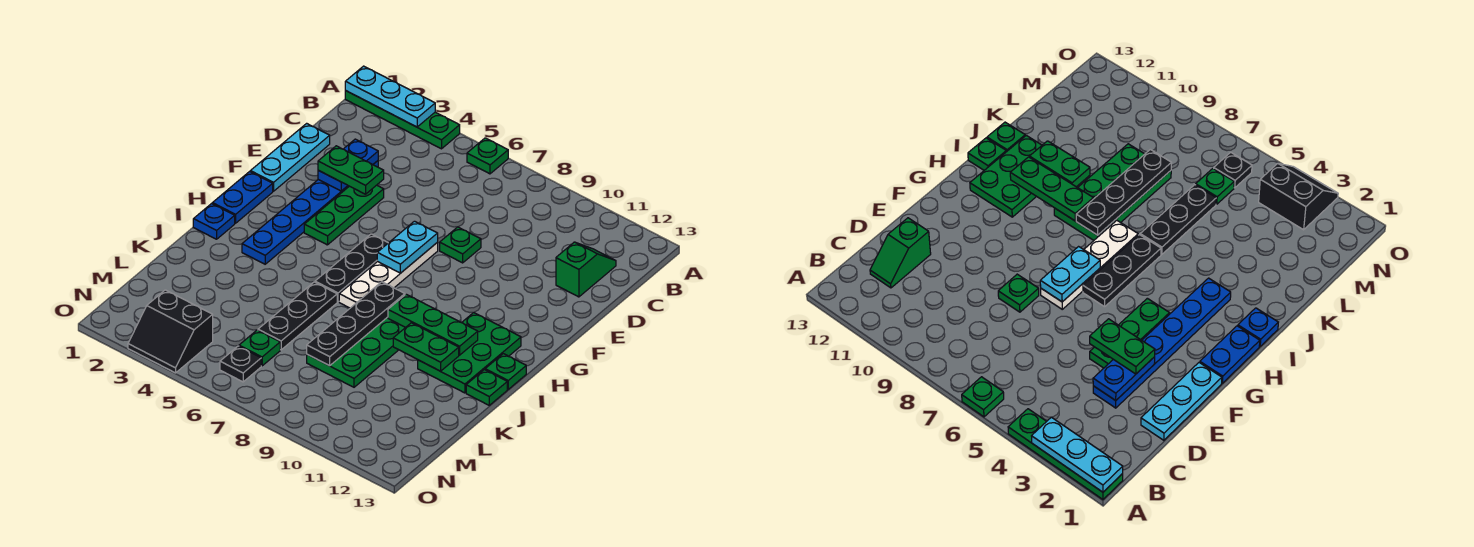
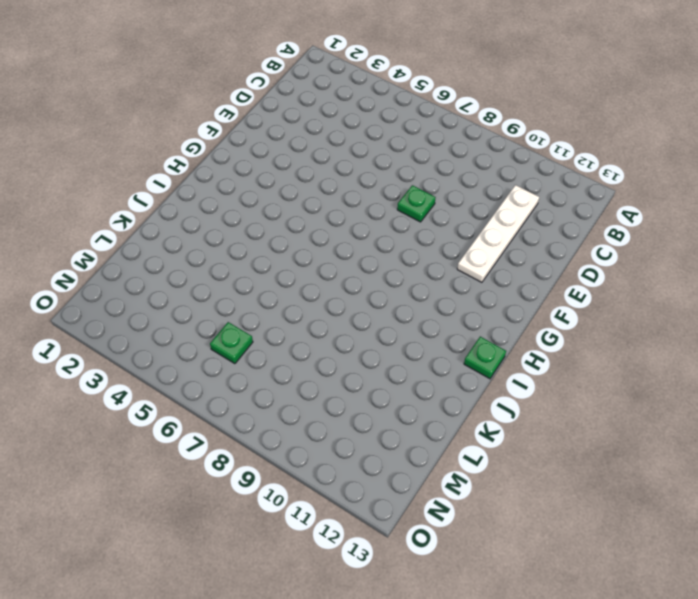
white 1x4 plate [457,185,539,282] -> white 1x4 plate moved to [339,242,438,308]
none -> green 1x4 plate [345,91,460,149]
none -> green 1x1 plate [467,138,508,174]
none -> green 1x2 slope [556,242,616,297]

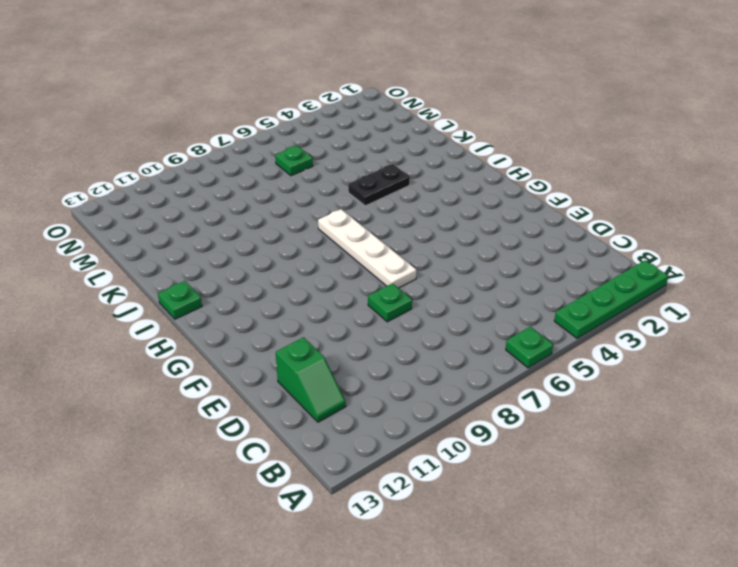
black 1x2 plate [348,164,410,206] -> none
none -> cyan 1x3 plate [250,123,330,191]
none -> blue 1x6 plate [242,161,378,264]
none -> green 1x3 plate [304,185,384,245]

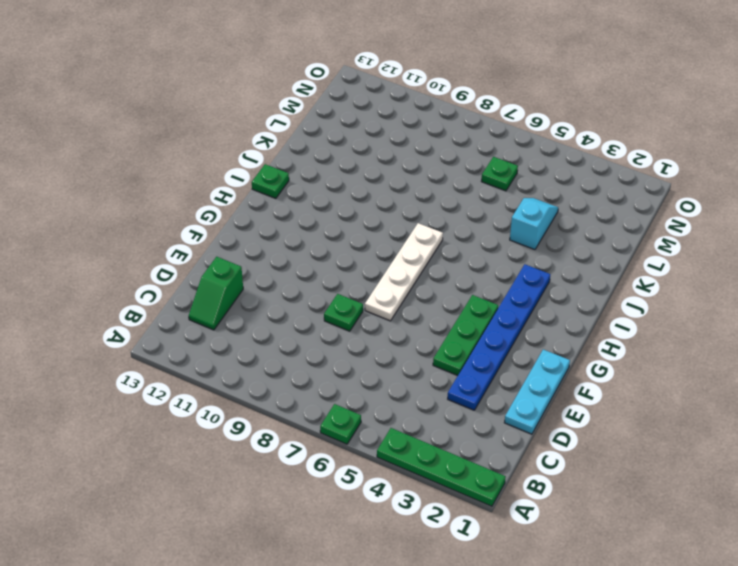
cyan 1x2 slope [510,198,558,250] -> none
none -> blue 1x2 plate [212,171,273,223]
none -> black 1x3 plate [315,234,388,302]
none -> green 2x3 plate [418,313,521,393]

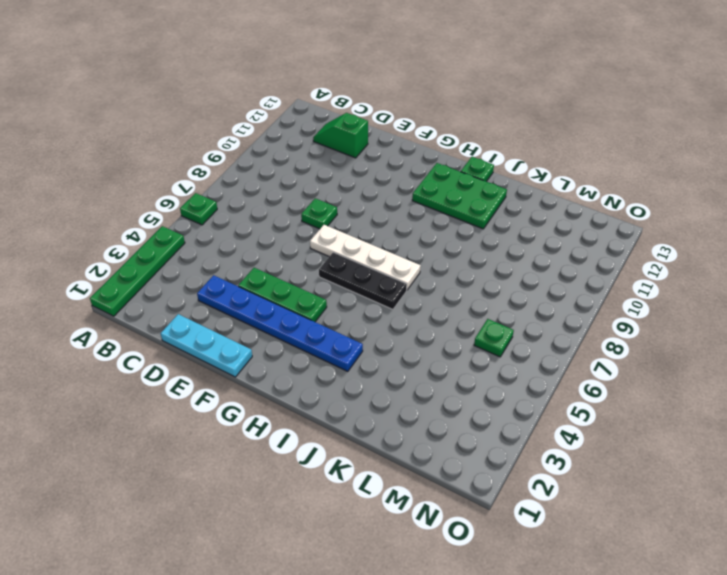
none -> blue 1x2 plate [212,171,273,223]
none -> blue 1x1 plate [193,203,235,239]
none -> green 2x4 plate [307,317,406,387]

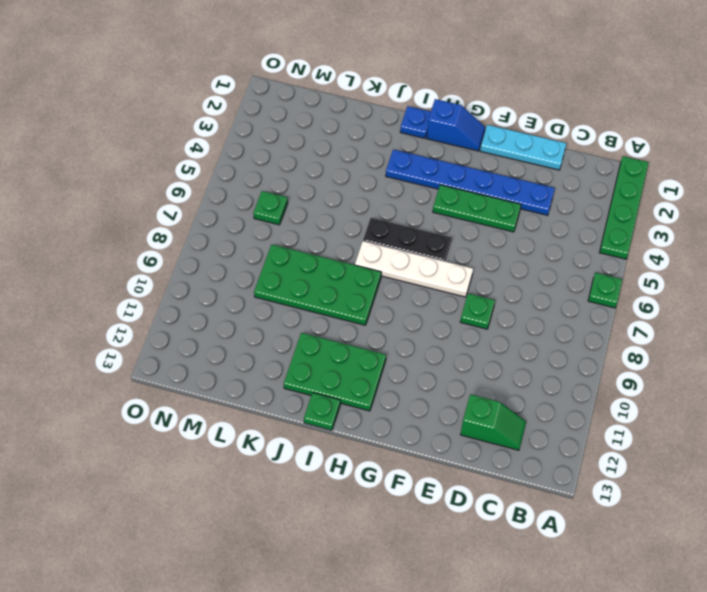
blue 1x2 slope [427,99,485,151] -> blue 1x2 plate [212,171,273,223]
none -> black 1x3 plate [258,282,337,350]
none -> green 1x1 plate [466,370,507,405]
none -> black 2x2 slope [128,290,213,373]

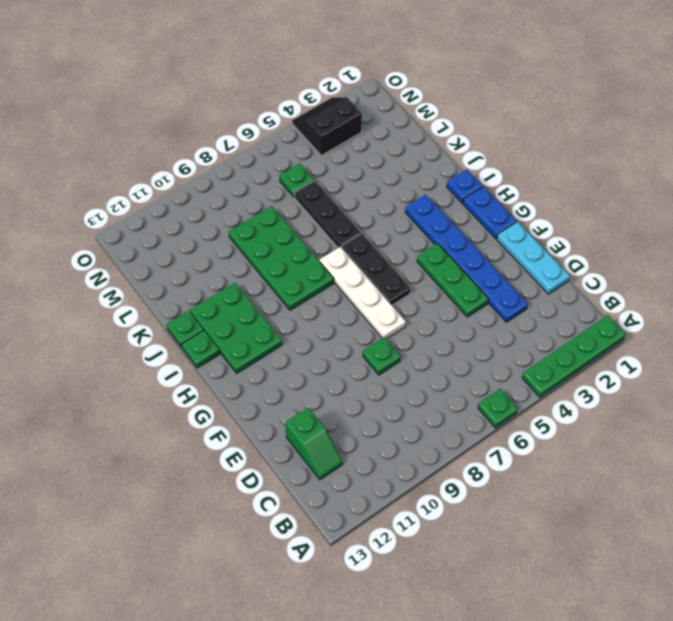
none -> black 1x1 plate [220,346,261,382]
none -> cyan 1x3 plate [345,66,435,127]
none -> blue 1x2 plate [318,139,378,191]

